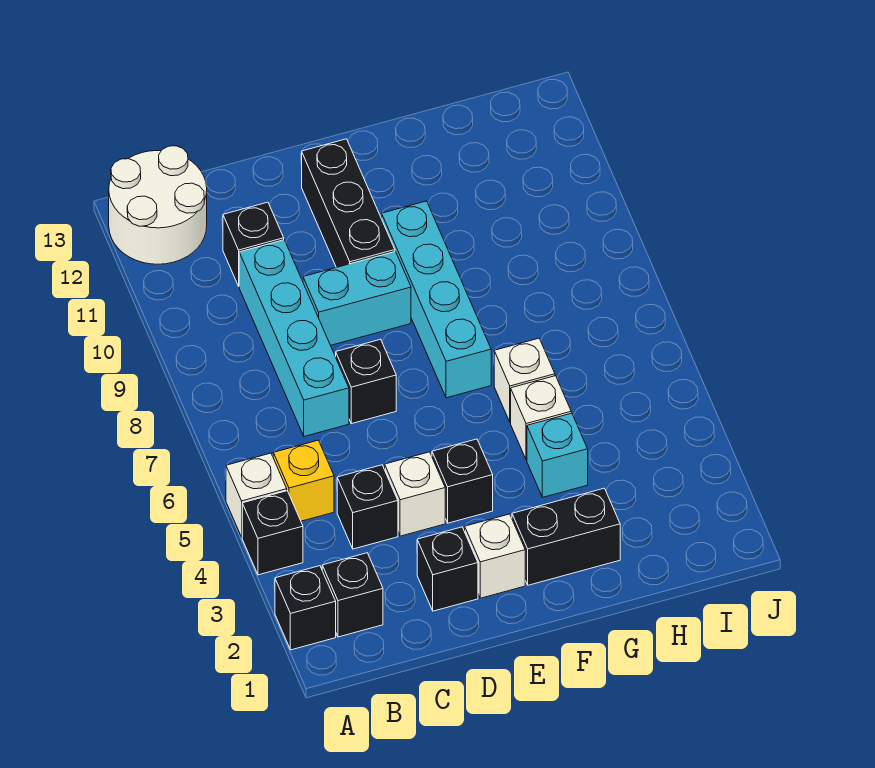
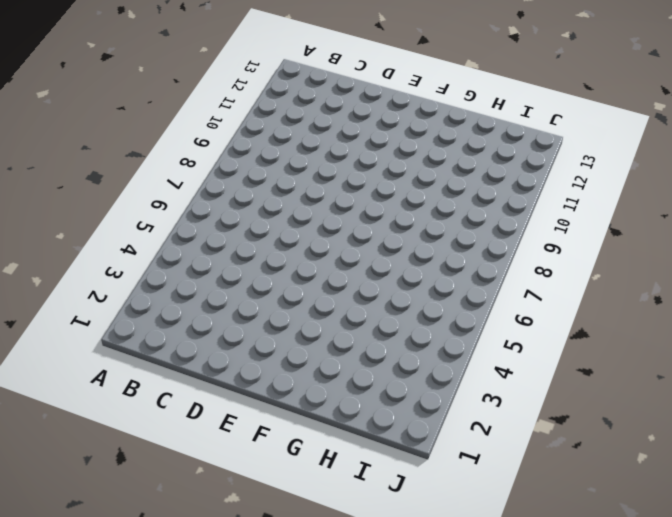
none -> black 1x1 brick [275,566,336,650]
none -> black 1x1 brick [242,491,303,575]
none -> white 1x1 brick [226,453,287,537]

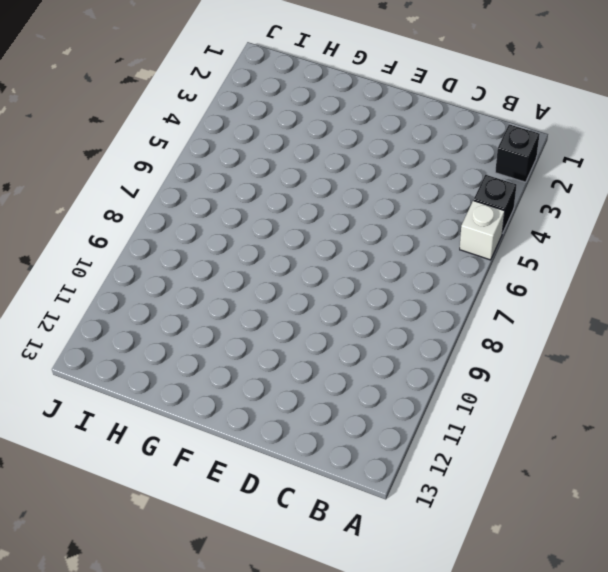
none -> white 2x2 round brick [109,146,207,264]
none -> black 1x1 brick [322,553,383,637]
none -> yellow 1x1 brick [273,440,334,521]

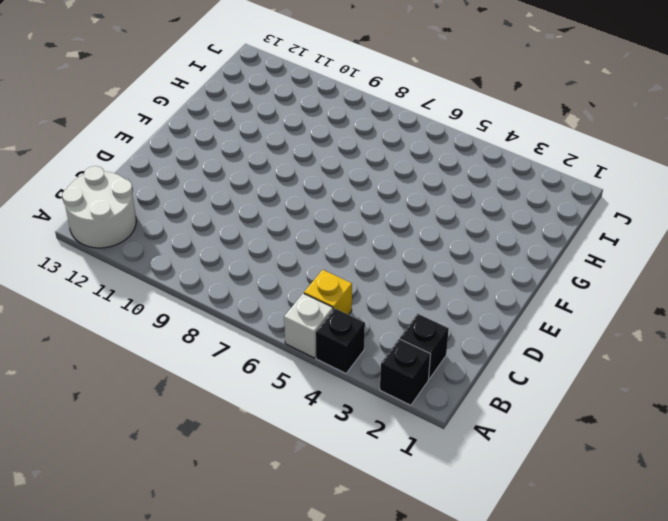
none -> black 1x1 brick [337,465,398,549]
none -> cyan 1x4 brick [239,240,349,436]
none -> black 1x1 brick [223,202,284,286]

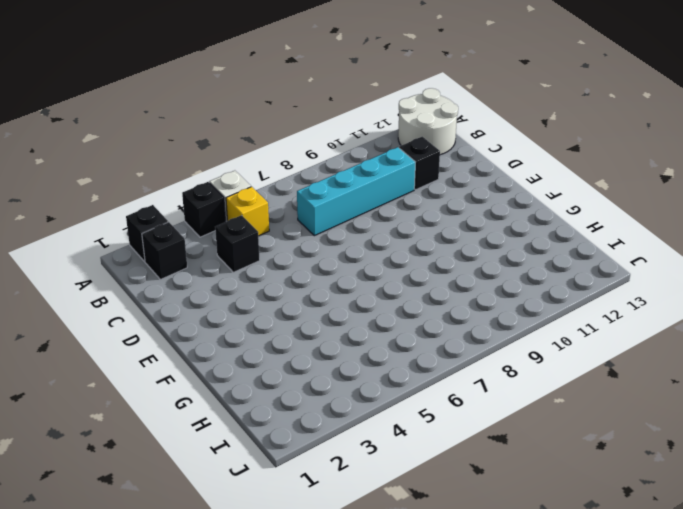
none -> black 1x1 brick [417,527,478,611]
none -> white 1x1 brick [385,452,445,536]
none -> black 1x1 brick [336,339,396,424]

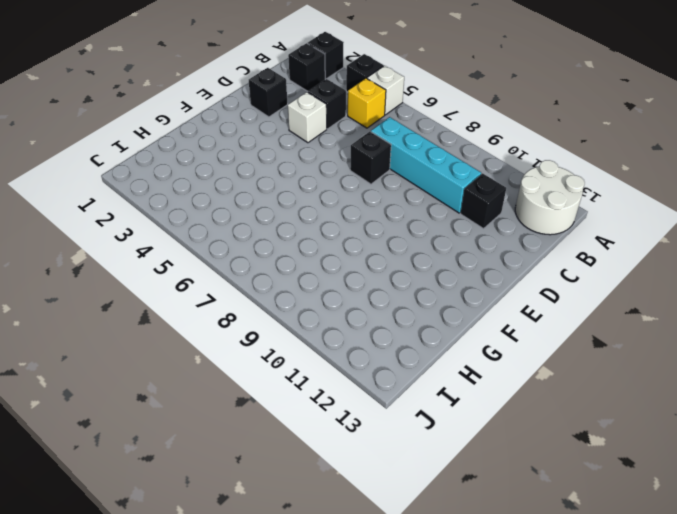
none -> cyan 1x2 brick [303,252,411,345]
none -> white 1x1 brick [465,514,525,598]
none -> black 1x1 brick [432,439,493,523]

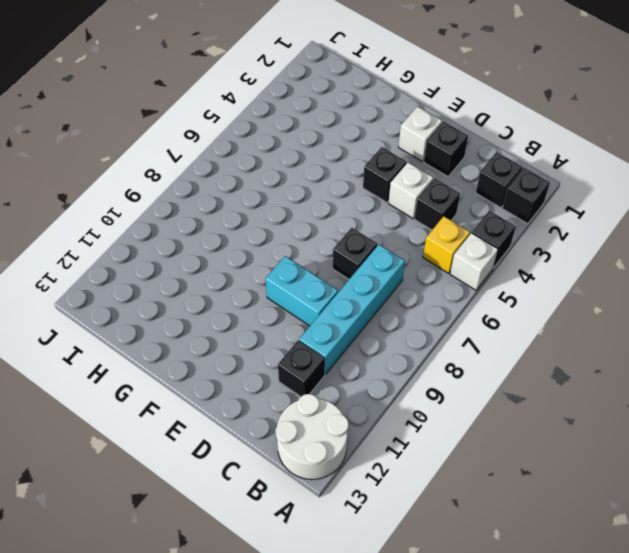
none -> black 1x3 brick [302,139,395,267]
none -> black 1x2 brick [512,488,620,585]
none -> cyan 1x4 brick [382,201,491,398]

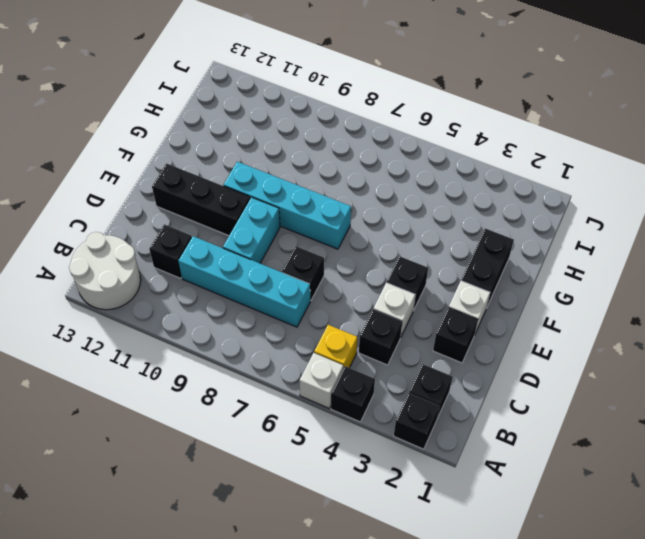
none -> cyan 1x1 brick [527,413,588,497]
none -> white 1x1 brick [511,376,571,460]
none -> white 1x1 brick [494,338,555,422]

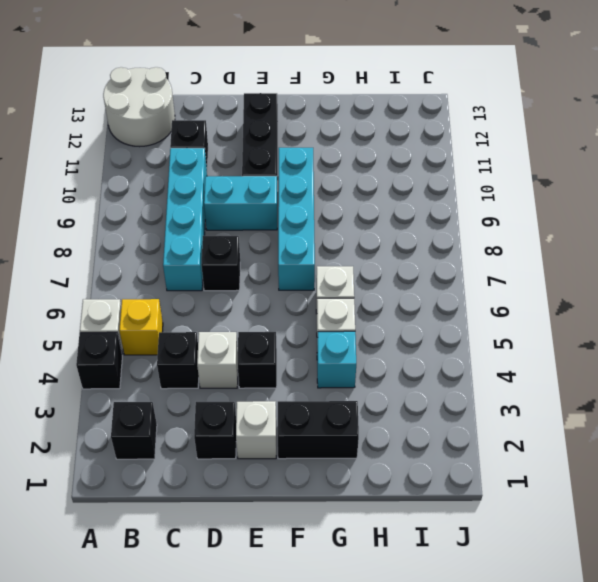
none -> black 1x1 brick [275,566,336,650]

